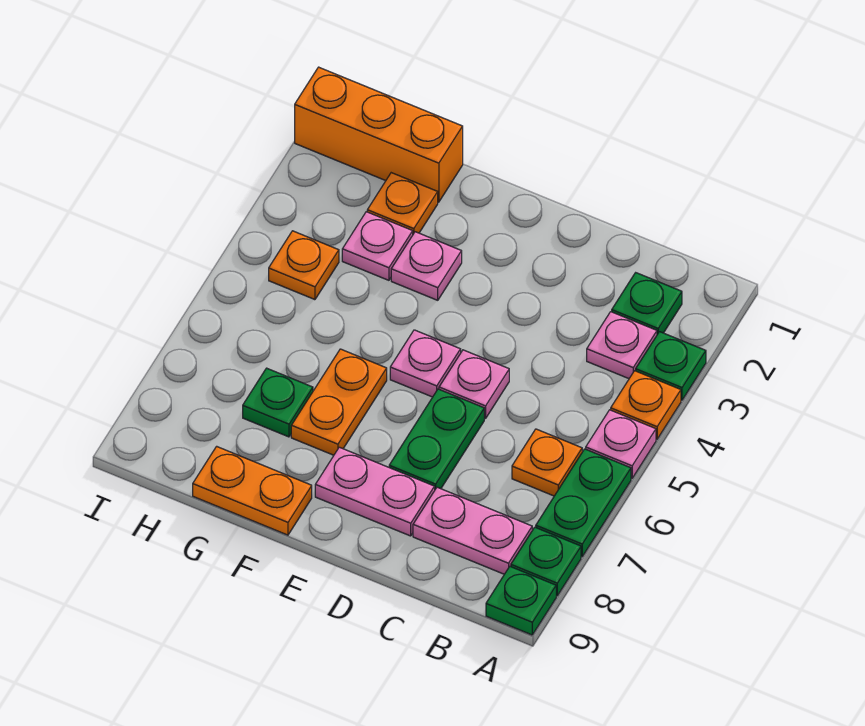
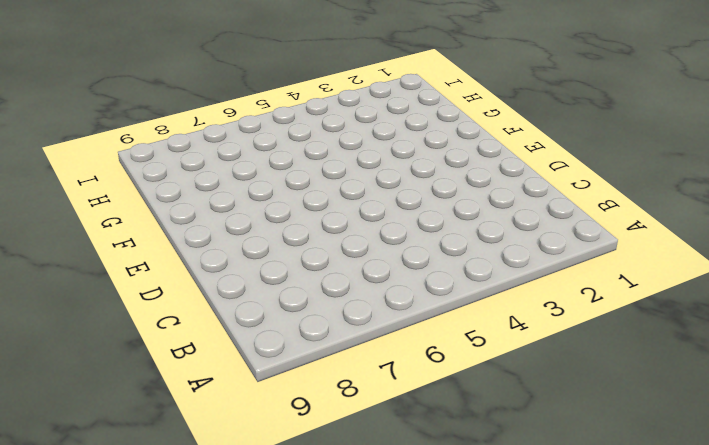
none -> green 1x1 plate [636,332,706,400]
none -> orange 1x1 plate [611,371,681,439]
none -> pink 1x1 plate [586,410,656,478]

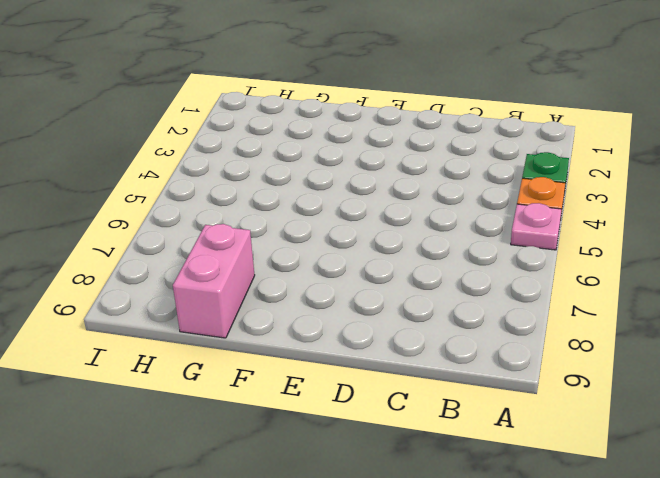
pink 1x2 brick [173,224,255,338] -> orange 1x2 plate [193,446,312,535]
none -> green 1x2 plate [536,449,631,557]
none -> green 1x1 plate [511,527,581,596]
none -> green 1x1 plate [486,567,556,635]

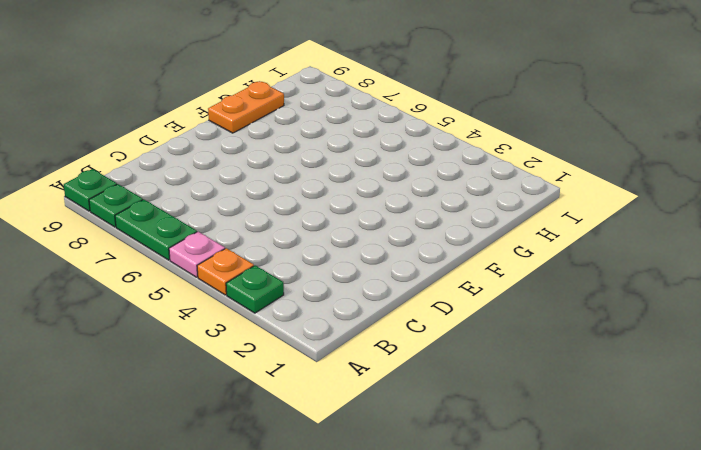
none -> green 1x1 plate [612,273,682,334]
none -> pink 1x1 plate [587,312,657,379]
none -> orange 1x1 plate [512,429,582,496]

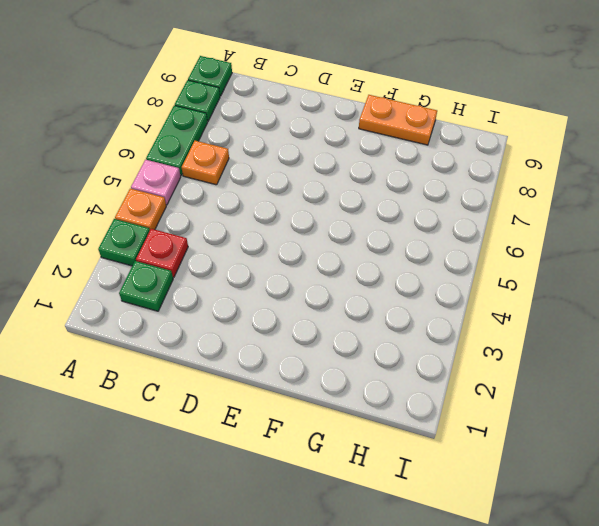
red 1x1 plate [136,229,188,277] -> pink 1x1 plate [587,312,657,379]
none -> pink 1x2 plate [413,487,532,574]
none -> pink 1x1 plate [439,350,509,419]
none -> green 1x2 plate [389,389,484,489]

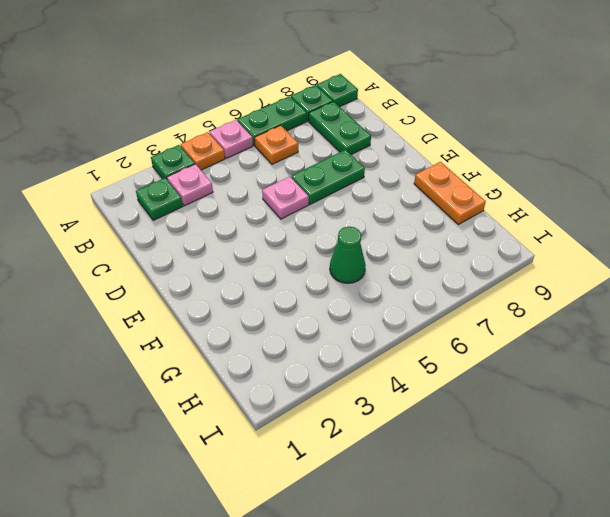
green 1x2 plate [309,102,371,154] -> pink 1x2 plate [413,487,532,574]
green 1x1 cone [330,227,366,283] -> none
none -> pink 1x2 plate [315,447,435,536]
none -> pink 1x1 plate [390,330,461,397]
none -> pink 1x1 plate [391,232,462,300]

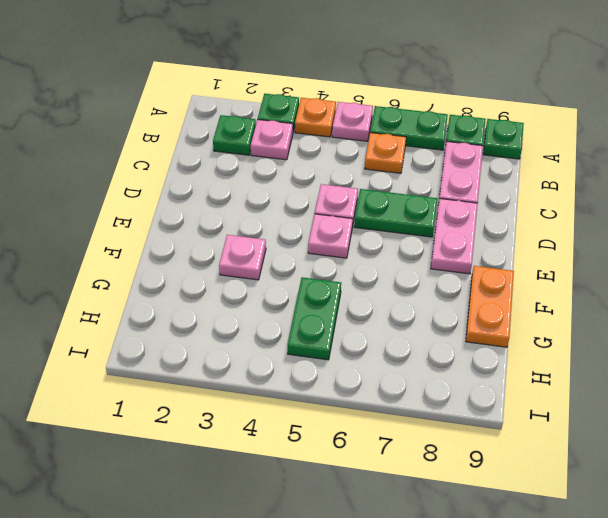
green 1x2 plate [288,277,341,360] -> none
none -> orange 1x2 plate [291,349,387,455]
none -> orange 1x3 brick [295,67,463,202]
none -> orange 1x1 plate [367,173,438,234]

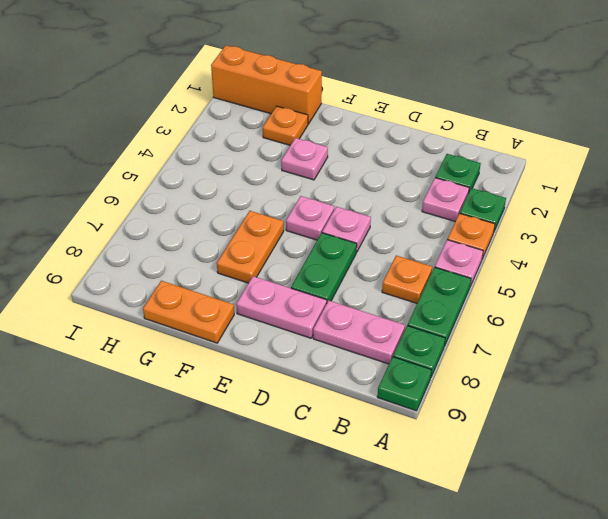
none -> pink 1x1 plate [342,212,413,280]
none -> green 1x1 plate [243,368,313,437]
none -> orange 1x1 plate [269,231,339,300]

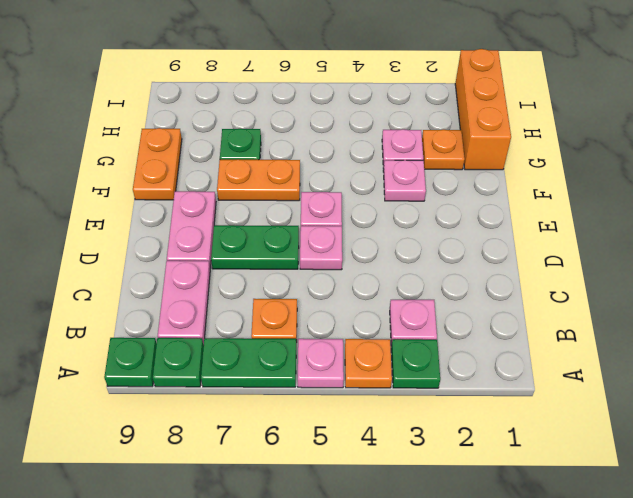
none -> green 1x1 plate [612,273,682,334]
none -> orange 1x1 plate [269,231,339,300]

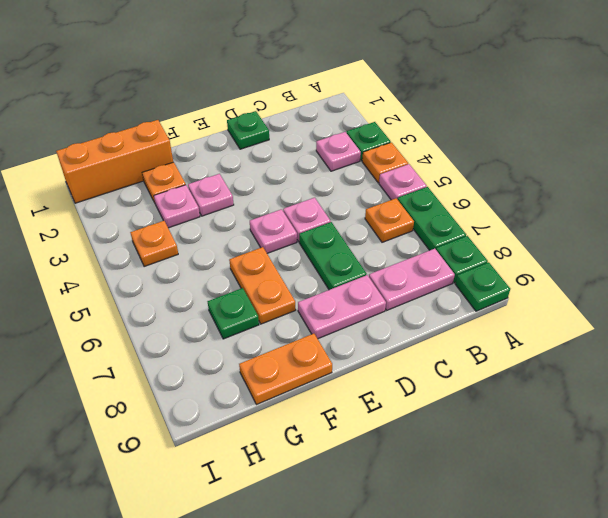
green 1x1 plate [227,111,269,149] -> green 1x1 plate moved to [612,273,682,334]

